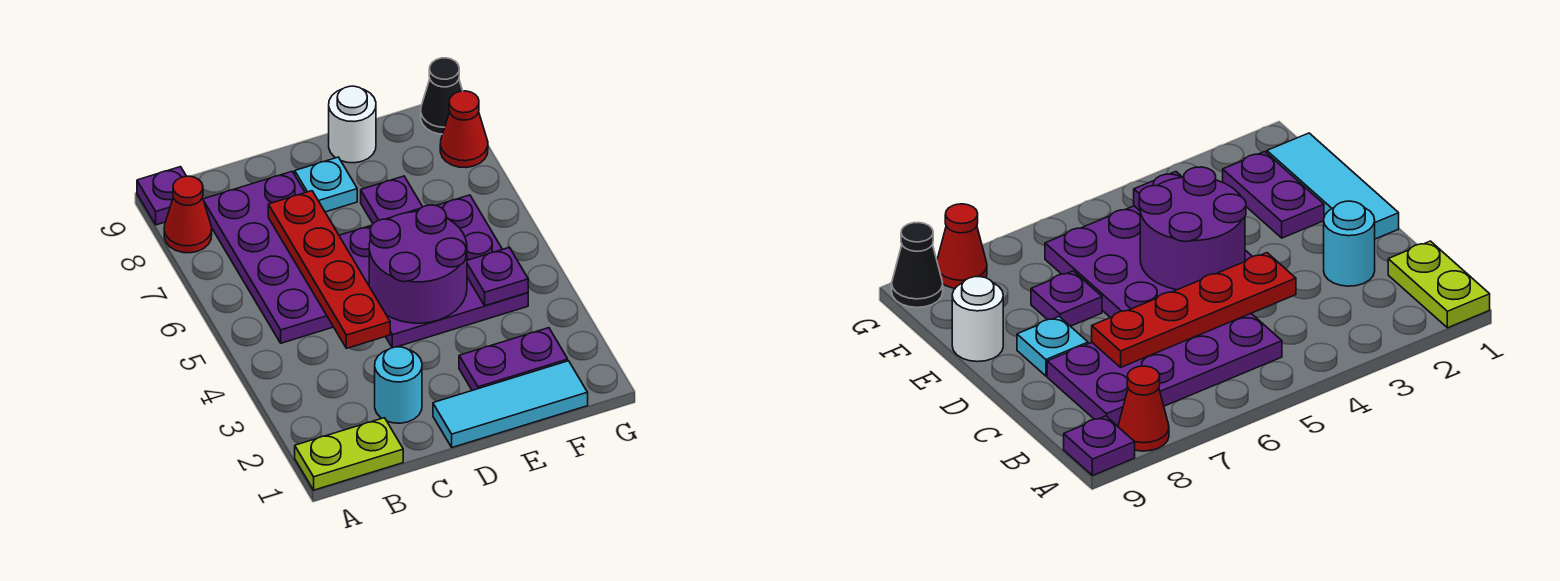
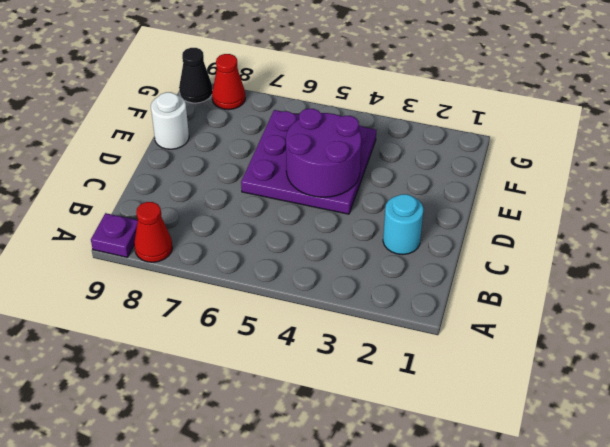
none -> lime 1x2 plate [295,418,403,490]
none -> purple 2x4 plate [203,171,333,343]
none -> cyan 1x3 tile [433,361,588,447]

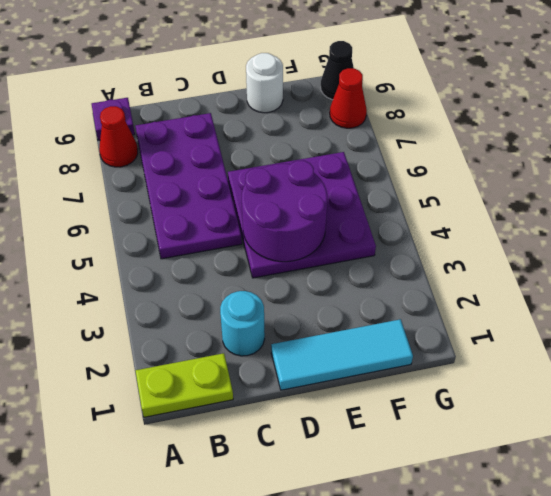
none -> cyan 1x1 plate [295,157,357,212]
none -> purple 1x2 plate [459,328,568,390]
none -> purple 1x1 plate [361,176,422,223]

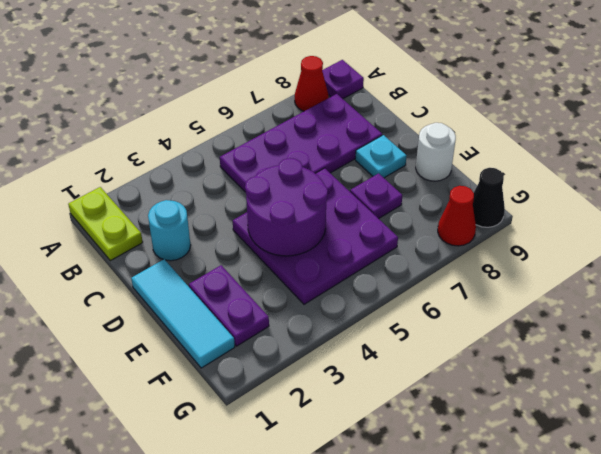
none -> red 1x4 plate [268,191,390,348]
none -> purple 1x1 plate [467,247,528,306]

